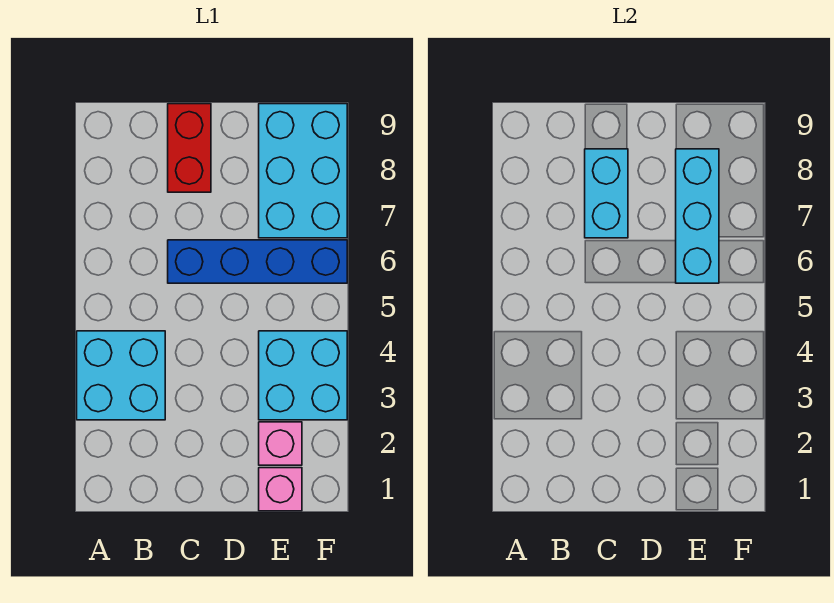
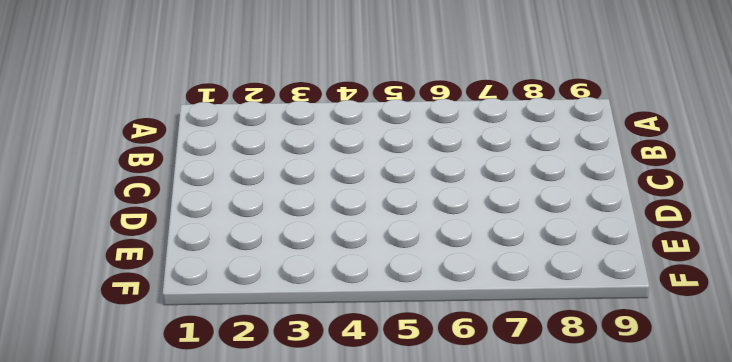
none -> cyan 2x2 brick [77,331,165,420]
none -> blue 1x4 brick [168,240,347,283]

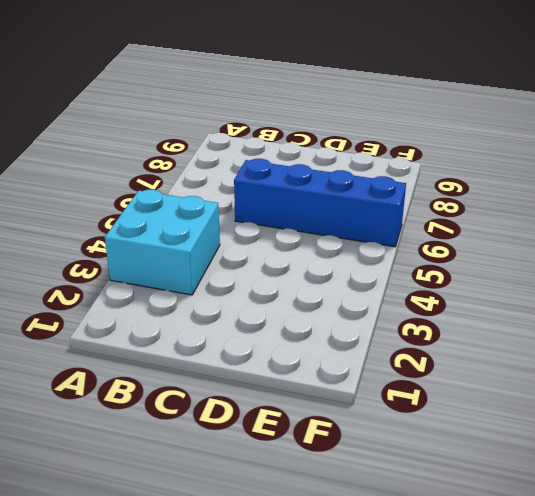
none -> red 1x2 brick [168,104,211,192]
none -> pink 1x1 brick [259,468,302,511]

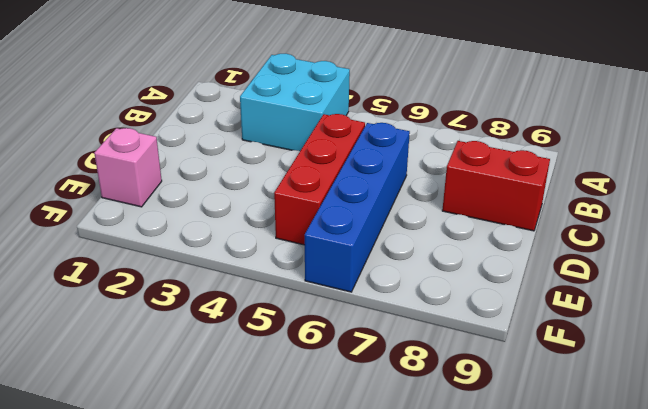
red 1x3 brick [274,114,365,245] -> none
none -> pink 1x1 brick [259,422,302,465]
none -> cyan 2x2 brick [259,331,347,420]

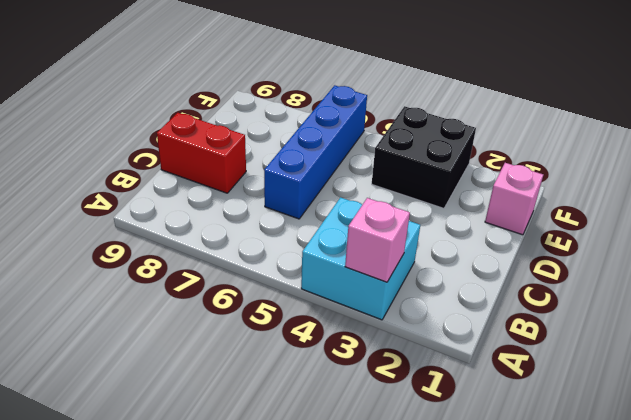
pink 1x1 brick [345,198,410,282] -> pink 1x1 brick moved to [259,422,302,465]
black 2x2 brick [372,106,476,208] -> cyan 2x2 brick [259,331,347,420]
none -> cyan 2x3 brick [259,104,347,238]
none -> cyan 1x2 brick [585,149,628,238]

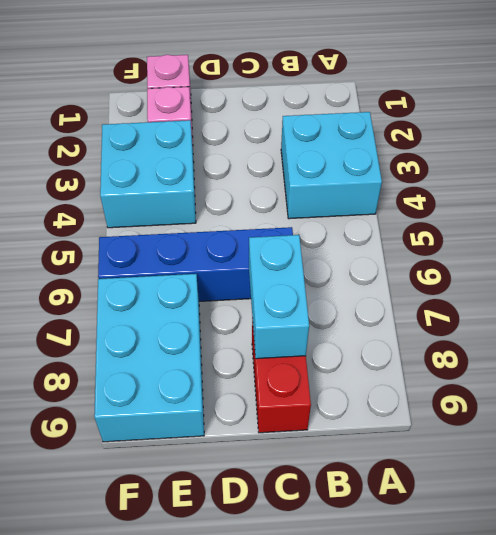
none -> cyan 1x3 brick [676,149,719,283]

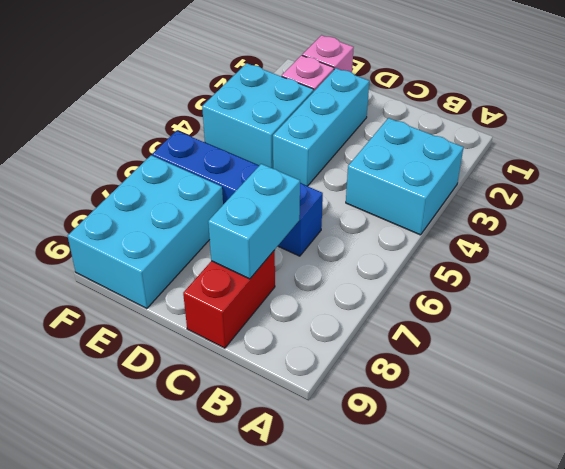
cyan 1x3 brick [273,68,369,186] -> cyan 1x3 brick moved to [676,149,719,283]

